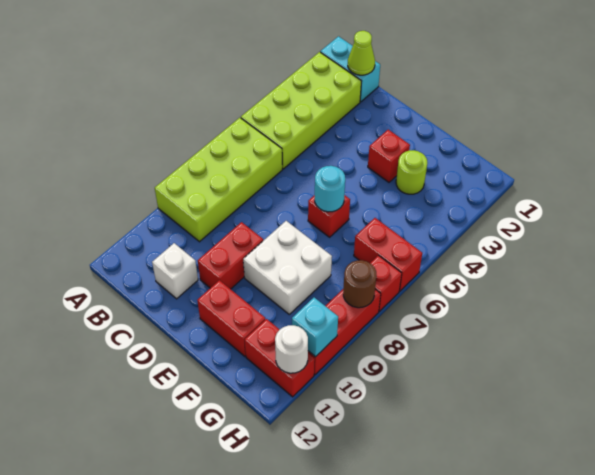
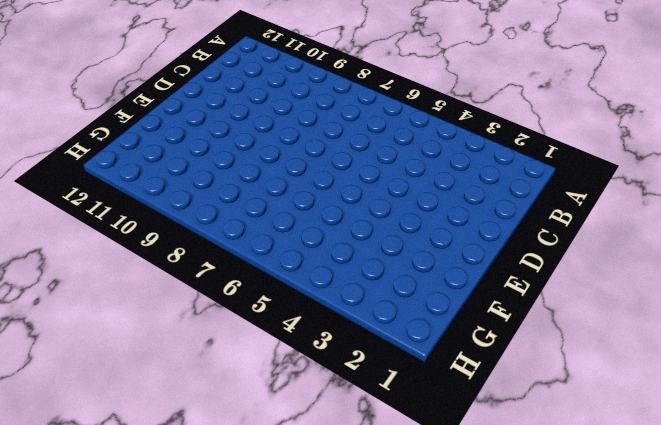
none -> cyan 1x2 brick [320,36,380,102]
none -> lime 2x4 brick [241,52,361,169]
none -> lime 2x4 brick [155,118,282,242]

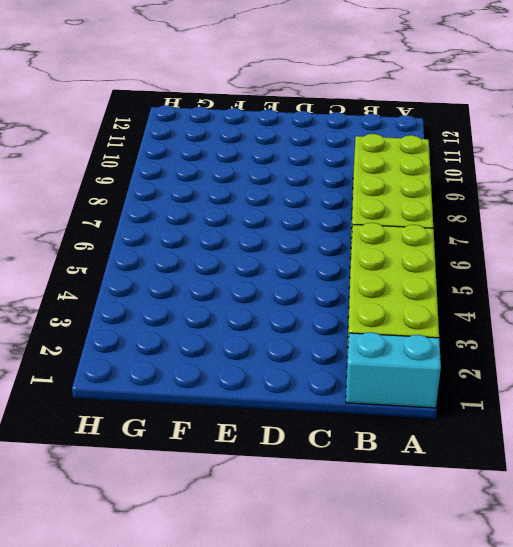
none -> white 1x1 brick [152,243,198,299]
none -> red 1x2 brick [198,222,263,289]
none -> red 1x1 brick [368,130,410,182]

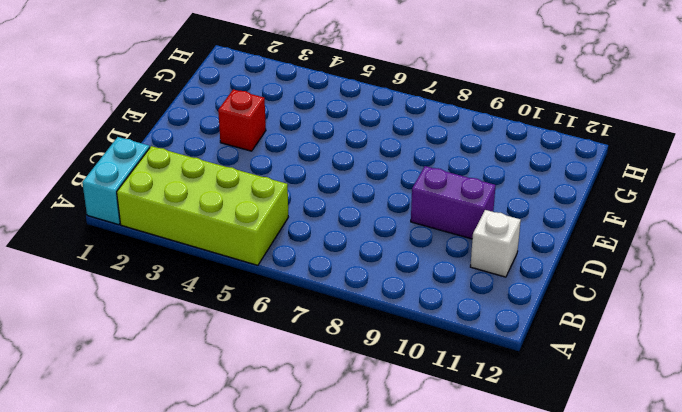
purple 1x2 brick [411,166,496,239] -> red 1x2 brick [198,222,263,289]
none -> lime 2x4 brick [155,118,282,242]
none -> red 1x1 brick [308,195,350,237]
none -> white 2x2 brick [243,221,332,314]

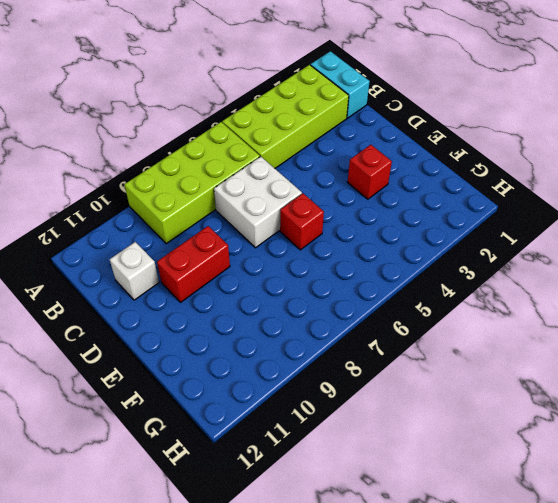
white 2x2 brick [214,157,302,248] -> white 2x2 brick moved to [243,221,332,314]
none -> red 1x2 brick [197,280,265,356]
none -> lime 1x1 round brick [396,150,427,194]
none -> red 1x2 brick [354,218,422,291]

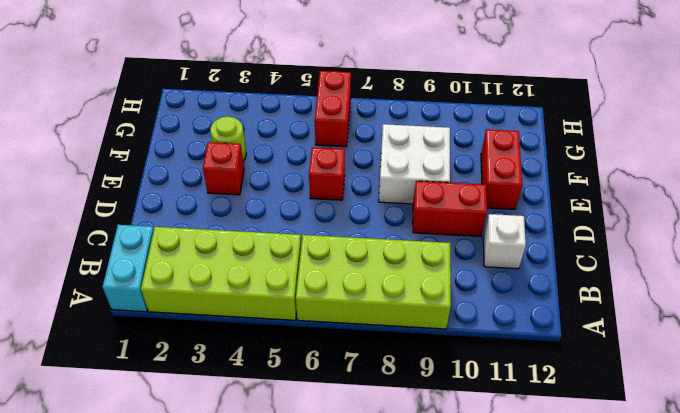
none -> red 1x2 brick [245,319,315,397]
none -> red 1x1 brick [370,255,402,311]
none -> red 1x3 brick [308,289,381,375]

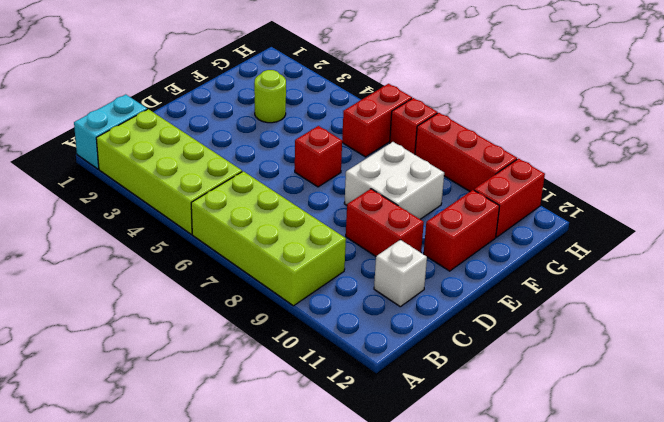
none -> red 1x1 brick [368,130,410,182]
none -> lime 1x1 cone [348,31,375,75]
none -> cyan 1x1 round brick [315,166,345,212]

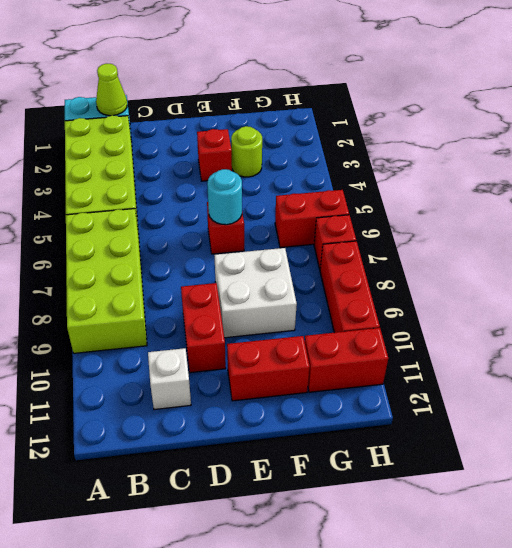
none -> brown 1x1 round brick [343,260,377,308]
none -> cyan 1x1 brick [292,298,338,357]
none -> white 1x1 round brick [275,325,308,373]

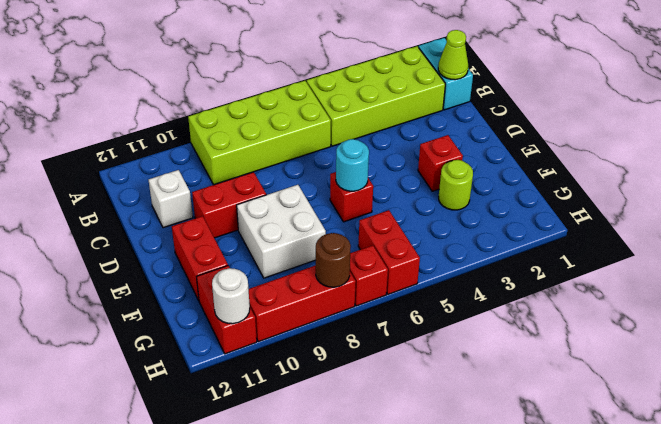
none -> cyan 1x1 brick [292,298,338,357]

